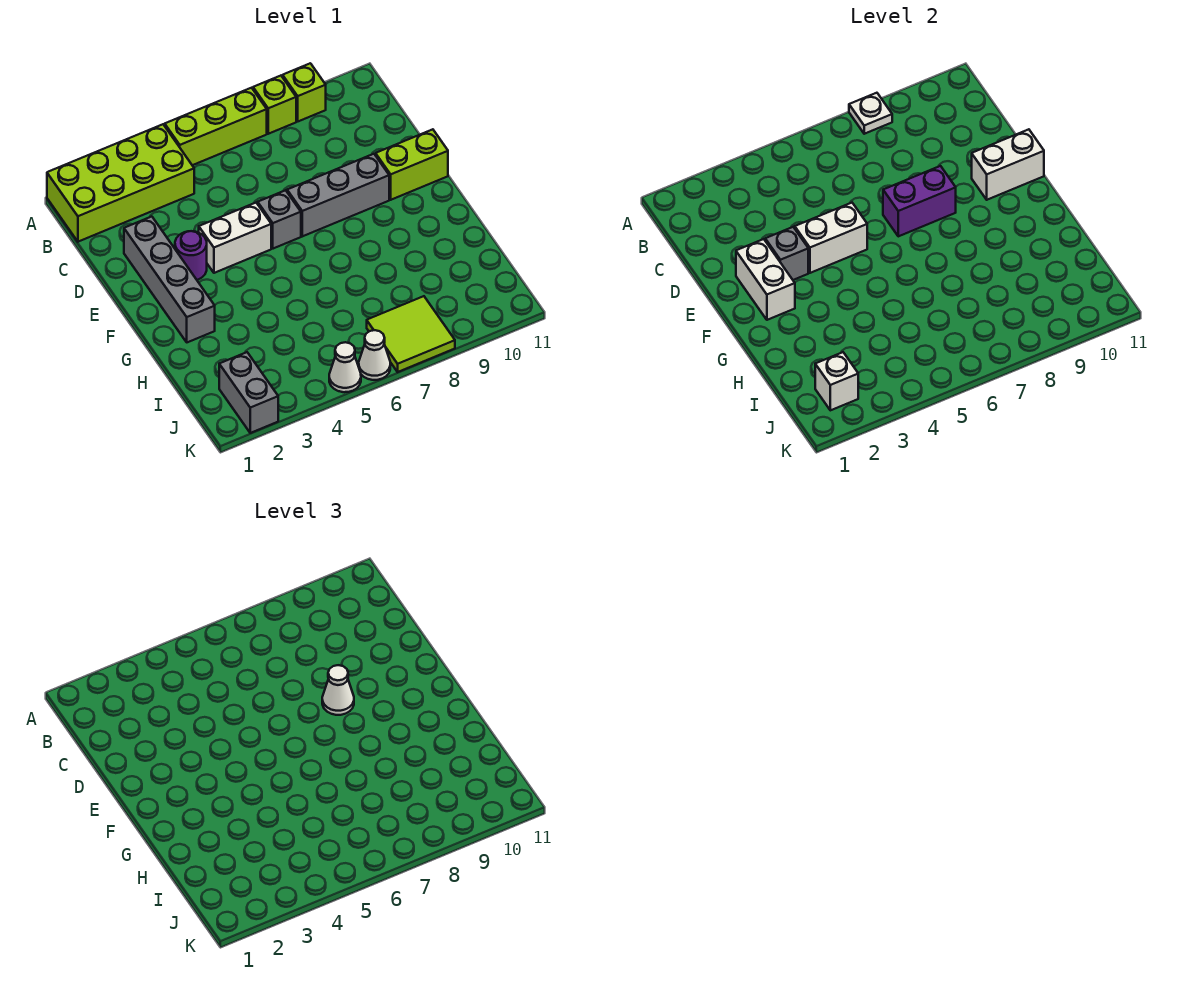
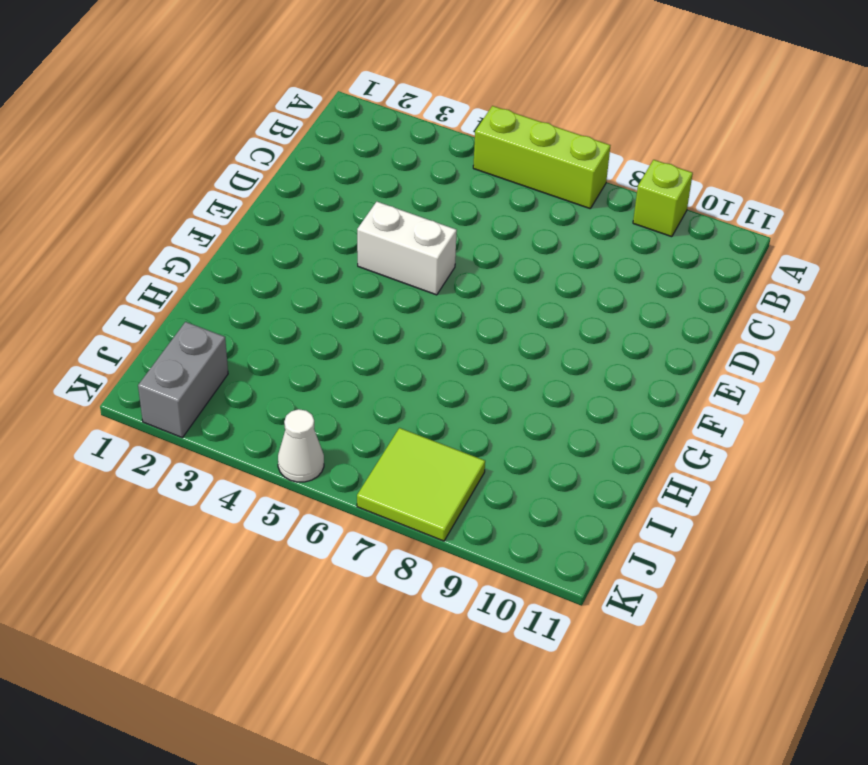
none -> lime 2x4 brick [47,124,194,242]
none -> lime 1x1 brick [253,76,296,134]
none -> grey 1x4 brick [124,217,215,342]

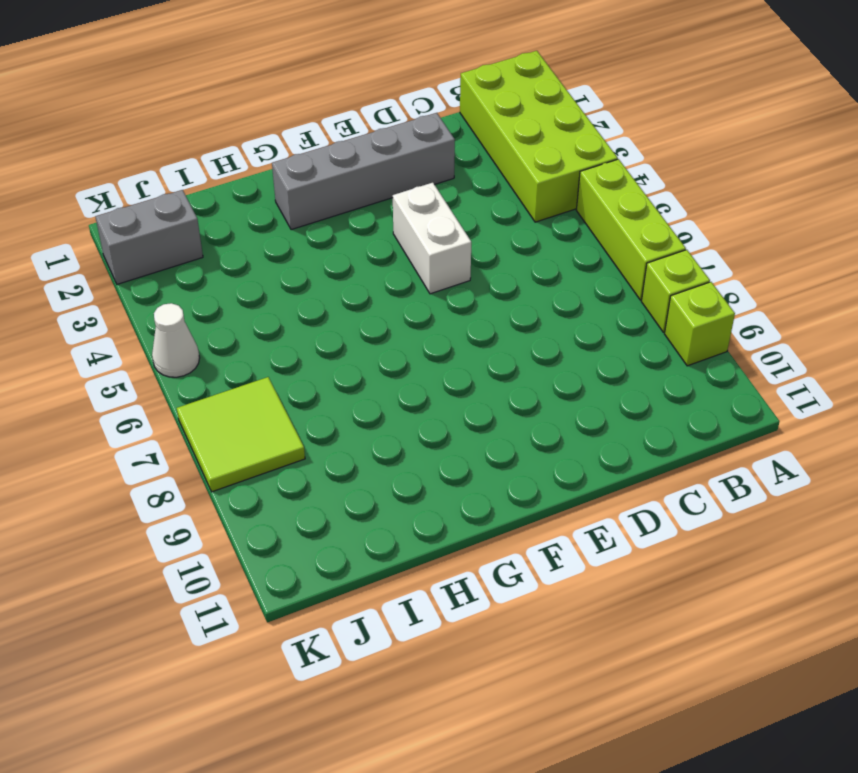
none -> purple 1x1 round brick [175,231,207,280]
none -> grey 1x1 brick [258,190,301,249]
none -> grey 1x3 brick [287,154,389,236]

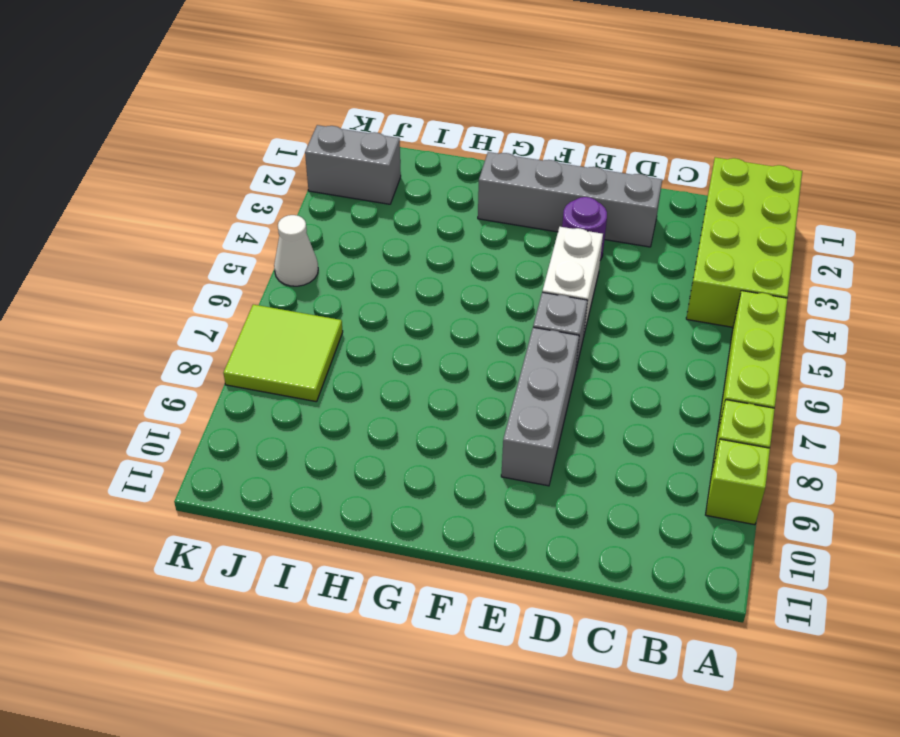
none -> lime 1x2 brick [376,129,448,200]
none -> white 1x1 cone [359,330,390,380]
none -> white 1x1 plate [849,93,892,134]

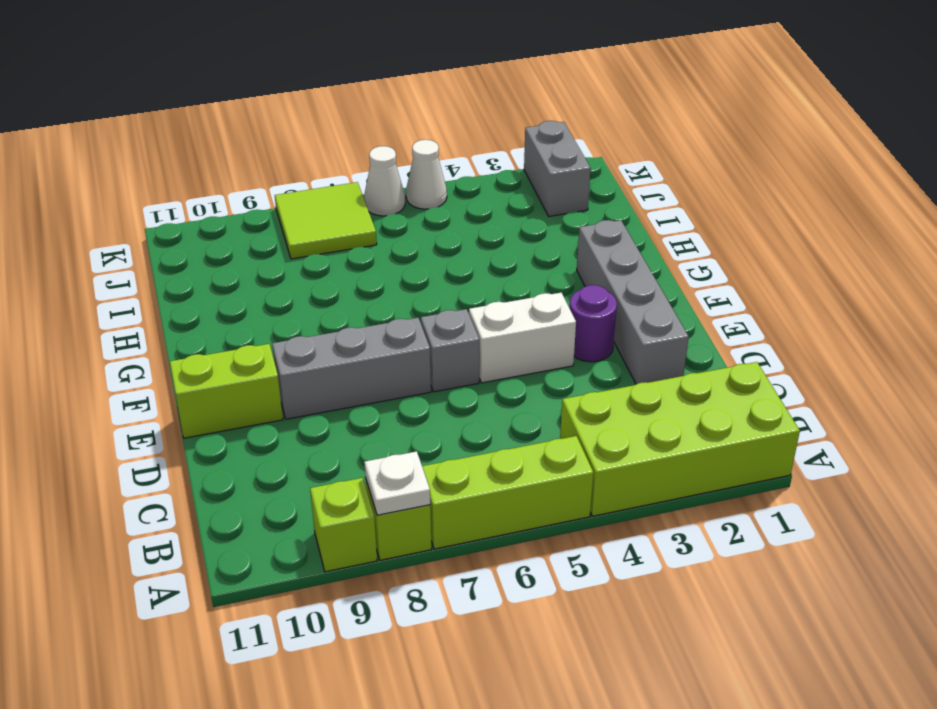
none -> white 1x2 brick [736,239,795,320]
none -> grey 1x1 brick [765,227,808,280]
none -> white 1x2 brick [795,203,867,273]

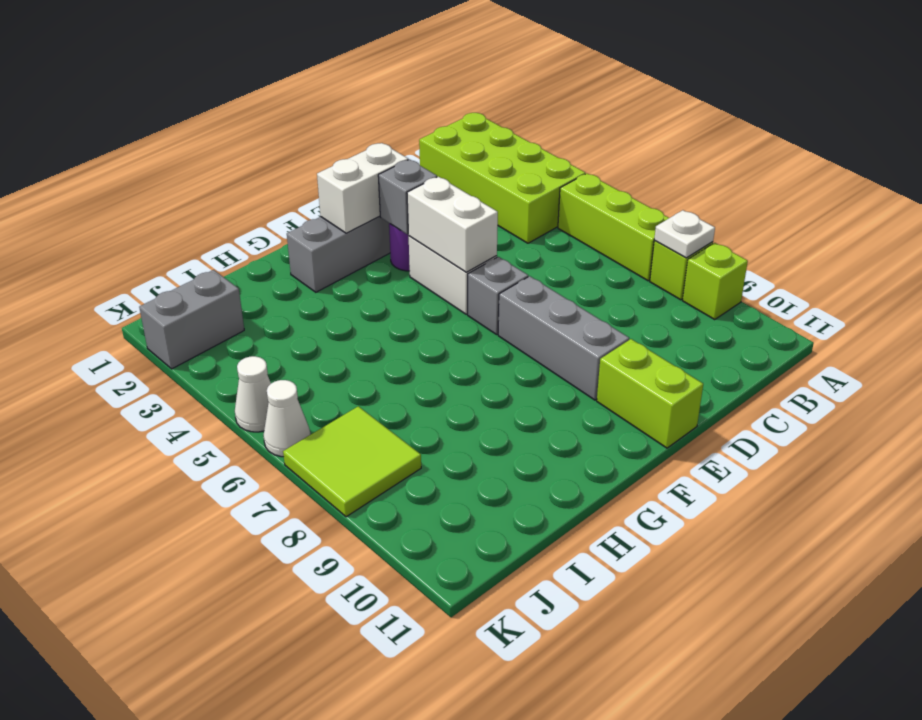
none -> purple 1x2 brick [883,166,956,236]
none -> white 1x2 brick [972,129,1044,200]
none -> white 1x1 brick [815,352,858,410]

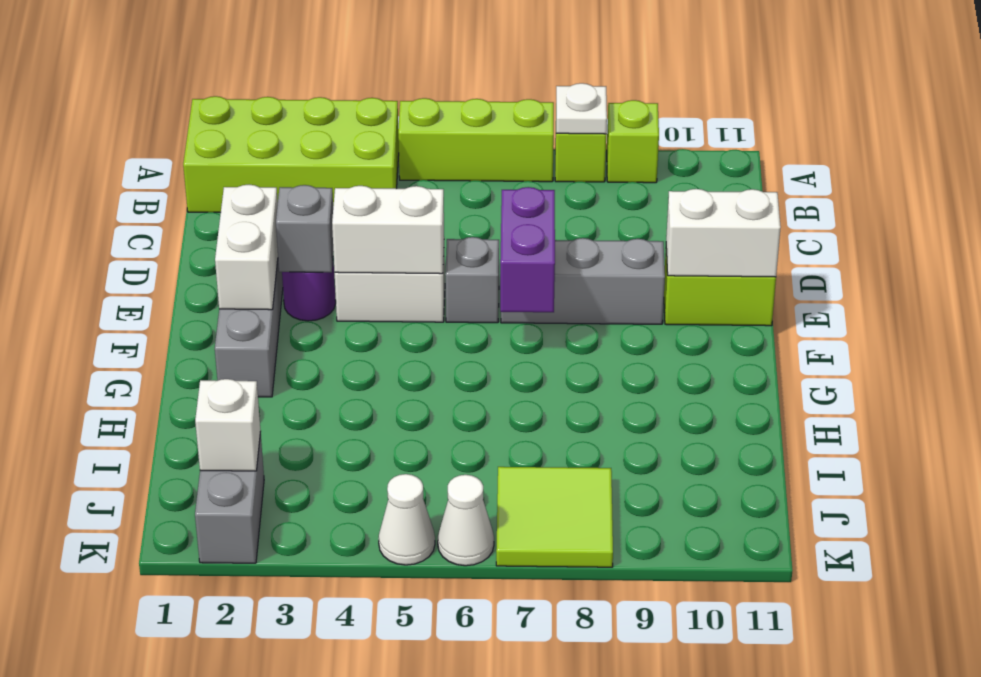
purple 1x2 brick [500,187,555,312] -> purple 1x2 brick turned to [883,166,956,236]
none -> white 1x1 cone [322,665,354,715]

